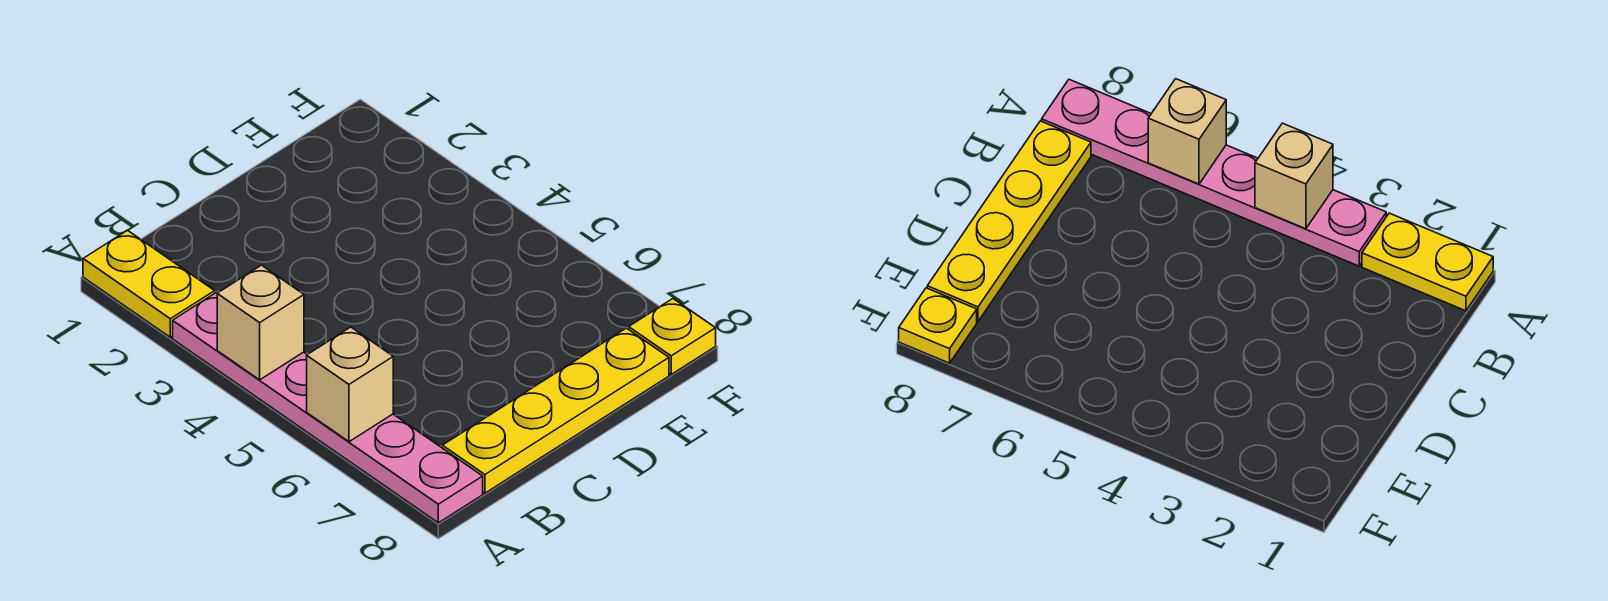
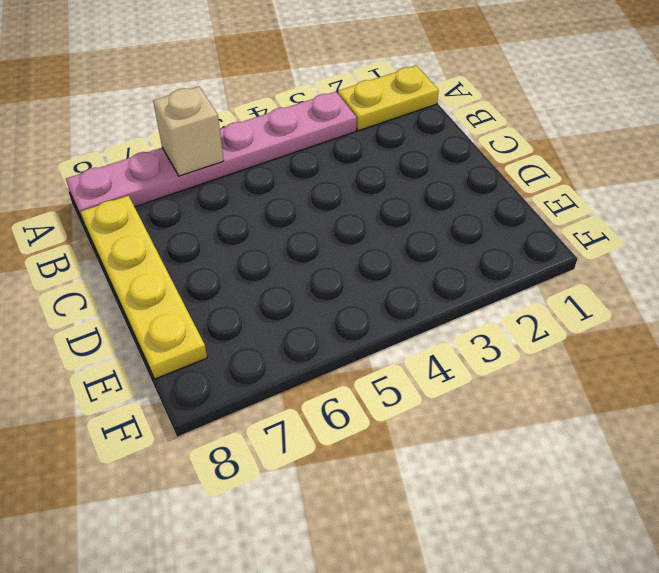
none -> yellow 1x1 plate [629,299,716,374]
none -> tan 1x1 brick [217,265,304,380]

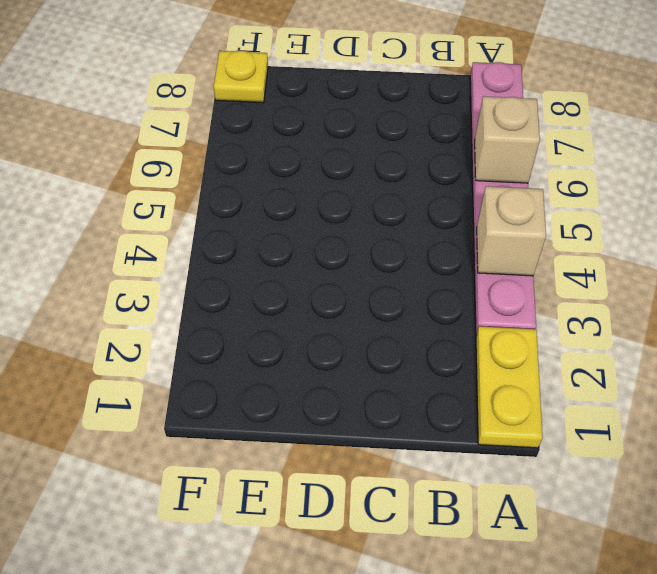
none -> yellow 1x4 plate [442,328,669,493]

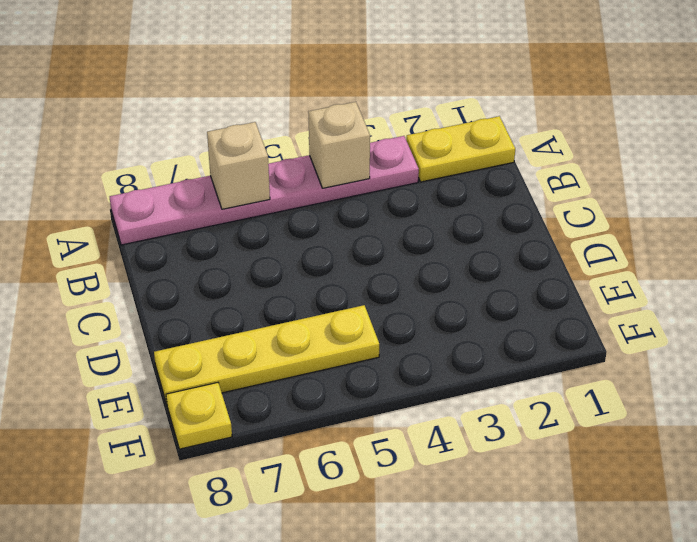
yellow 1x4 plate [154,305,379,404] -> yellow 1x4 plate turned to [442,328,669,493]

